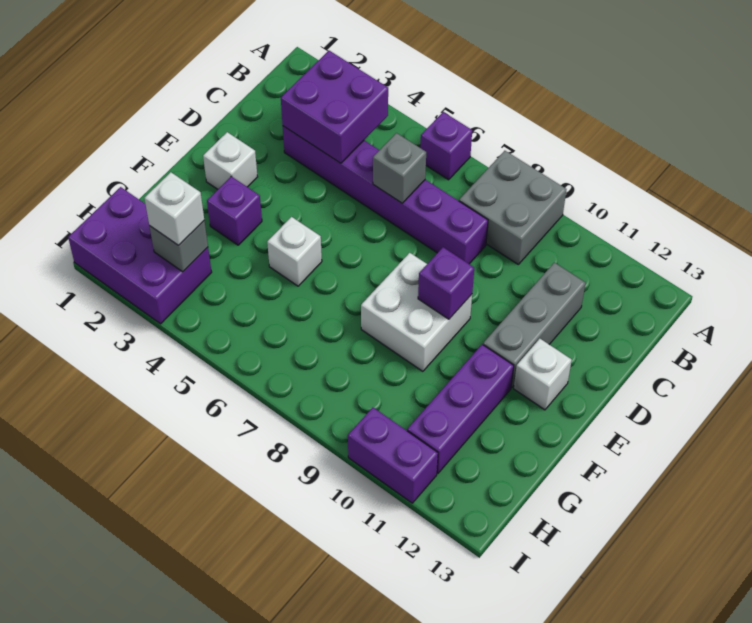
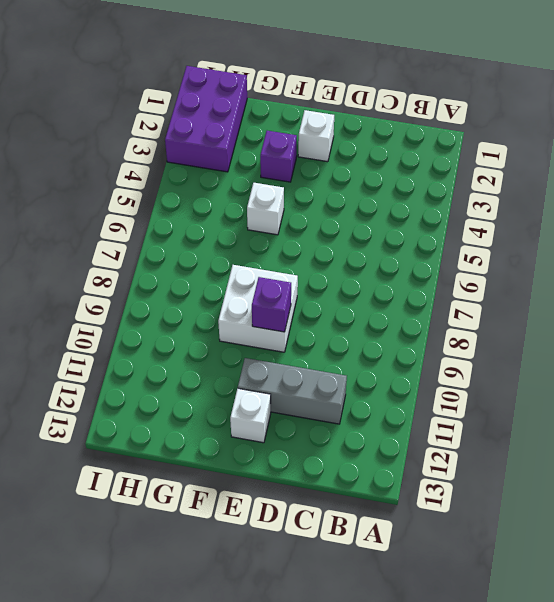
none -> purple 1x1 brick [420,112,472,180]
none -> grey 2x2 brick [459,151,566,264]
none -> purple 1x6 brick [283,126,488,264]

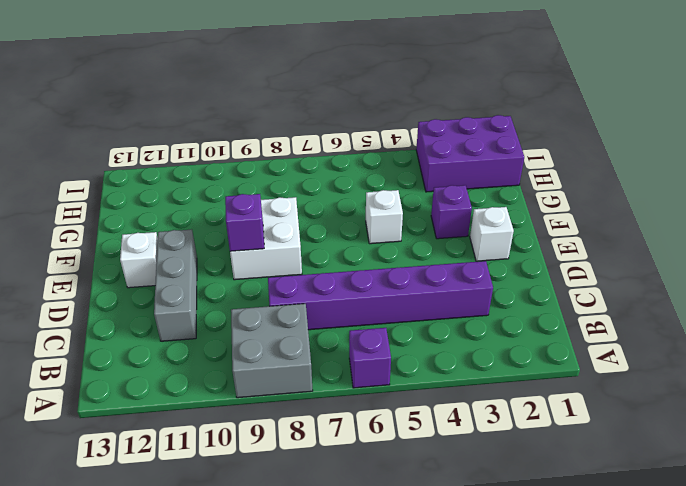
none -> purple 1x3 brick [407,344,514,473]
none -> purple 1x2 brick [348,408,438,503]
none -> purple 2x2 brick [281,51,388,163]

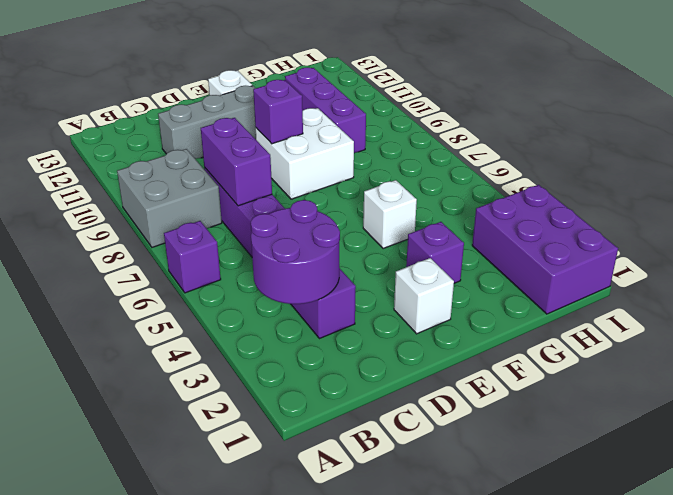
purple 2x2 round brick [251,200,340,304] -> purple 2x2 brick [281,51,388,163]
purple 1x2 brick [201,118,272,206] -> purple 1x2 brick moved to [348,408,438,503]
purple 1x3 brick [285,67,366,153] -> purple 1x3 brick turned to [407,344,514,473]
none -> grey 1x1 brick [373,133,426,203]
none -> grey 1x1 brick [150,221,208,272]
none -> white 1x1 brick [144,172,204,245]

